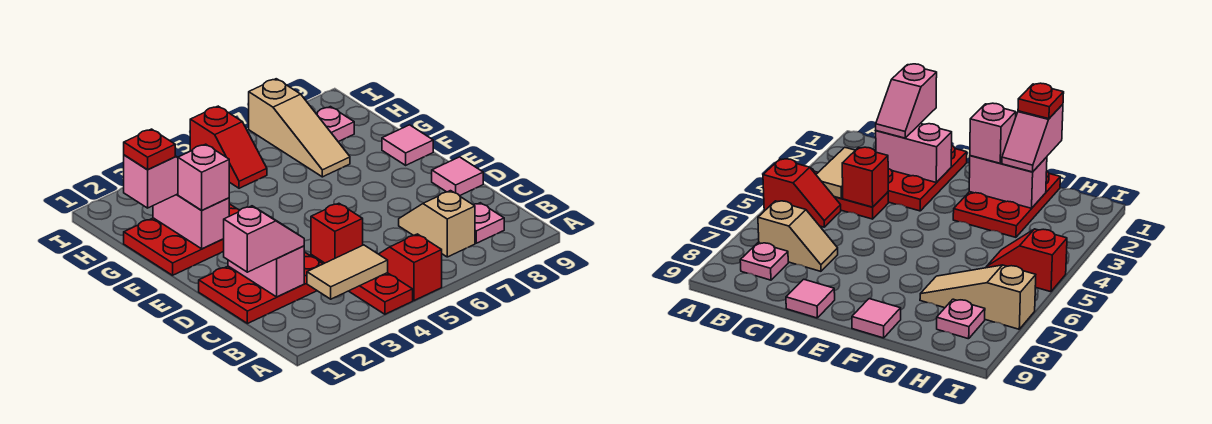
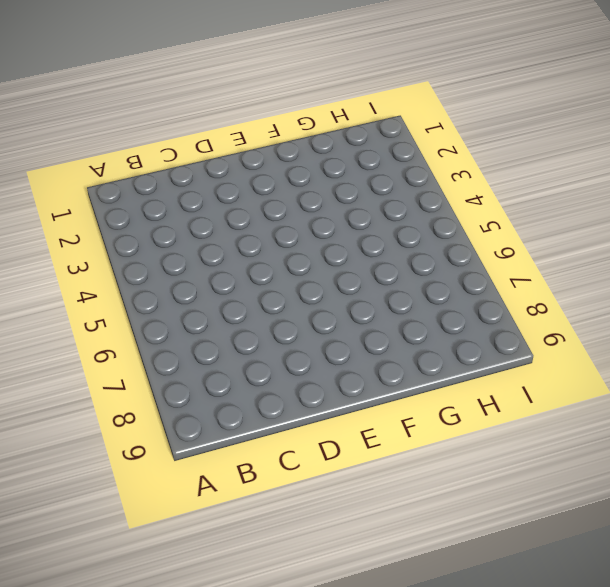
none -> red 1x3 plate [311,255,413,314]
none -> red 1x2 slope [379,234,442,301]
none -> tan 1x2 slope [399,191,475,257]

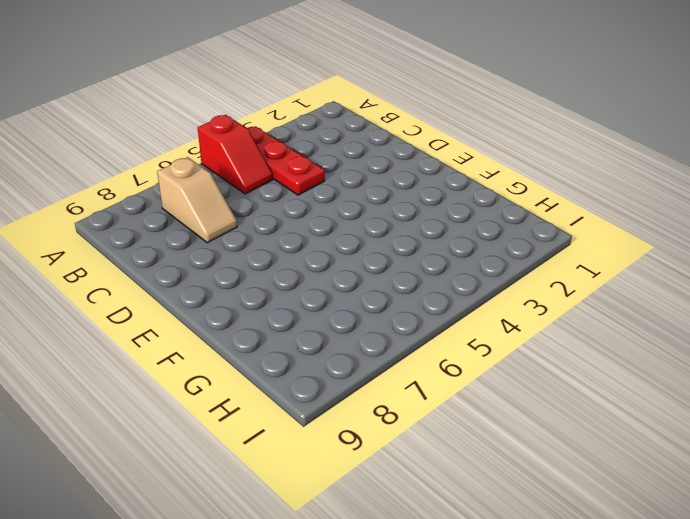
none -> pink 1x1 plate [474,203,504,243]
none -> red 2x3 plate [199,252,322,324]
none -> pink 1x1 tile [432,157,483,196]

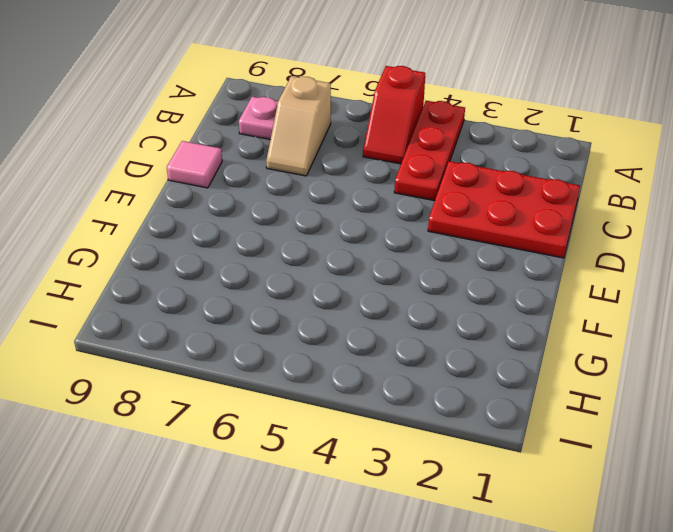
none -> red 2x3 plate [124,204,240,275]
none -> pink 1x1 tile [382,125,433,165]
none -> tan 1x3 slope [249,79,350,177]

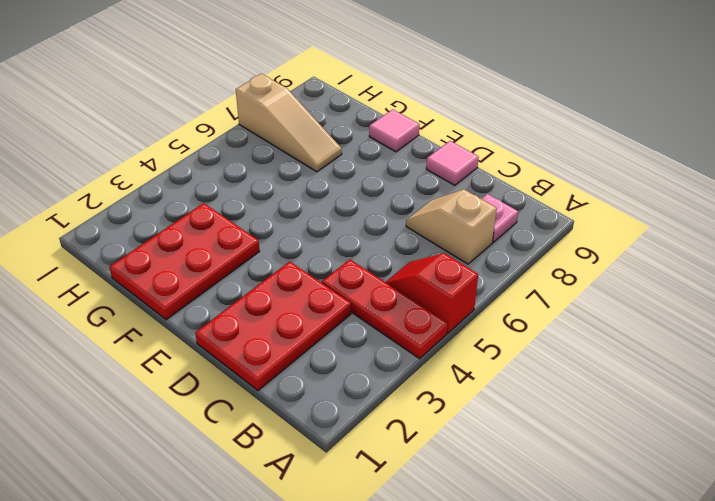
none -> red 1x2 slope [190,106,267,188]
none -> pink 1x1 plate [316,107,354,142]
none -> tan 1x2 tile [307,245,388,299]

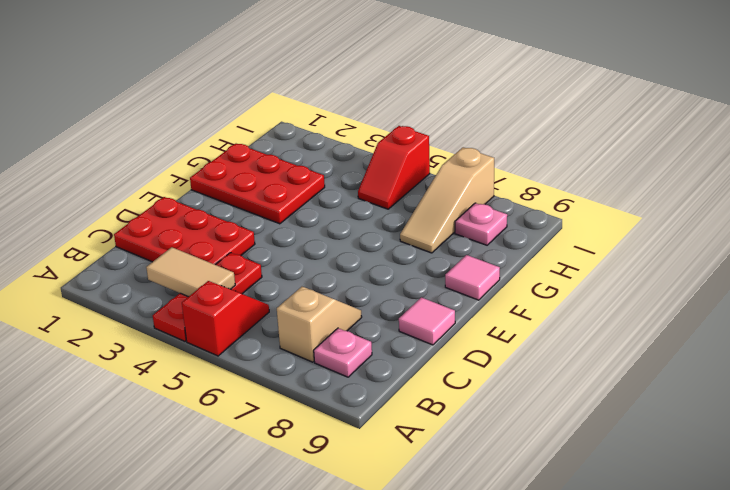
none -> pink 1x2 brick [228,246,304,297]
none -> red 1x1 brick [311,203,363,263]
none -> pink 1x2 brick [153,194,229,249]

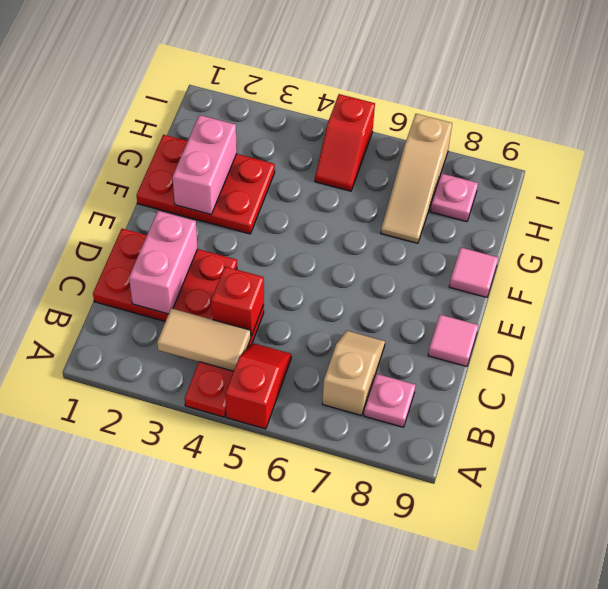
none -> pink 1x2 slope [224,206,304,272]
none -> pink 1x1 brick [178,144,229,210]
none -> pink 1x2 slope [124,155,178,208]

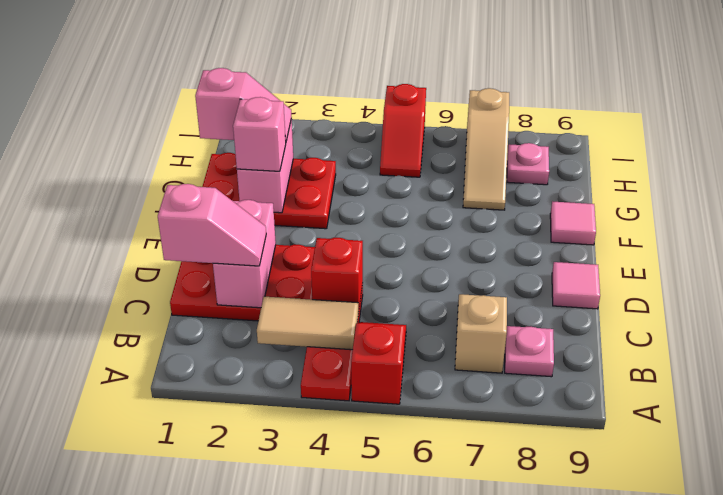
none -> red 1x1 plate [124,129,175,170]

